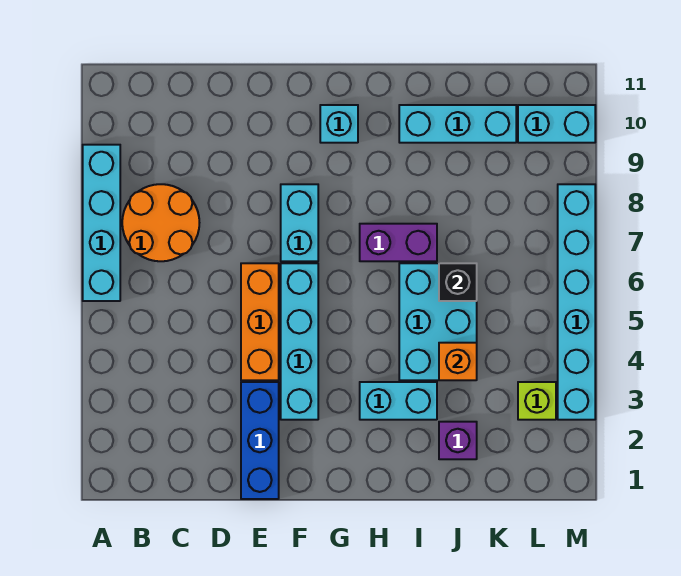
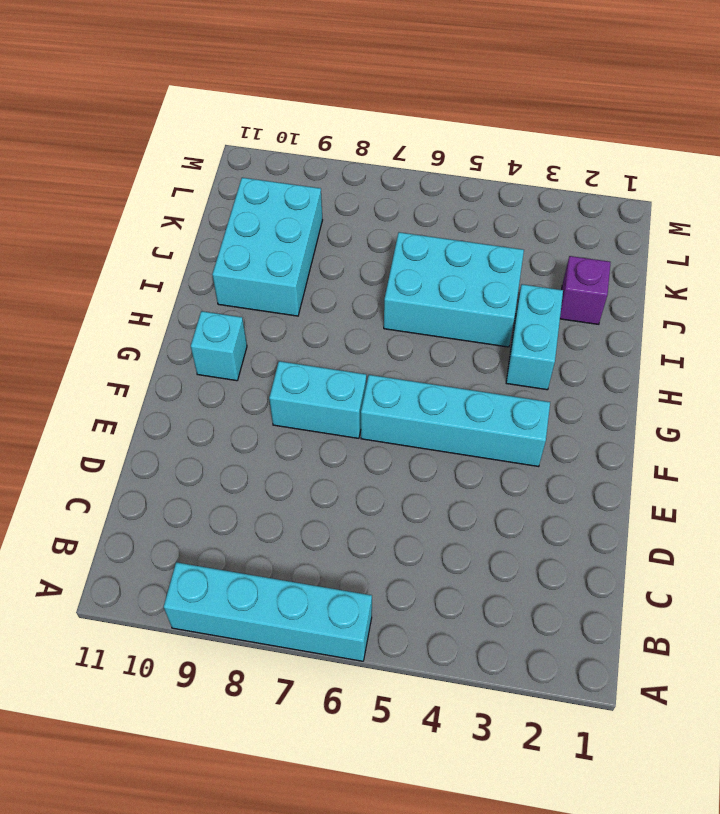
cyan 2x3 brick [212,178,322,316] -> cyan 1x3 brick [399,105,516,143]
none -> orange 2x2 round brick [122,184,199,261]
none -> blue 1x3 brick [241,382,279,499]
none -> orange 1x3 brick [241,263,279,380]

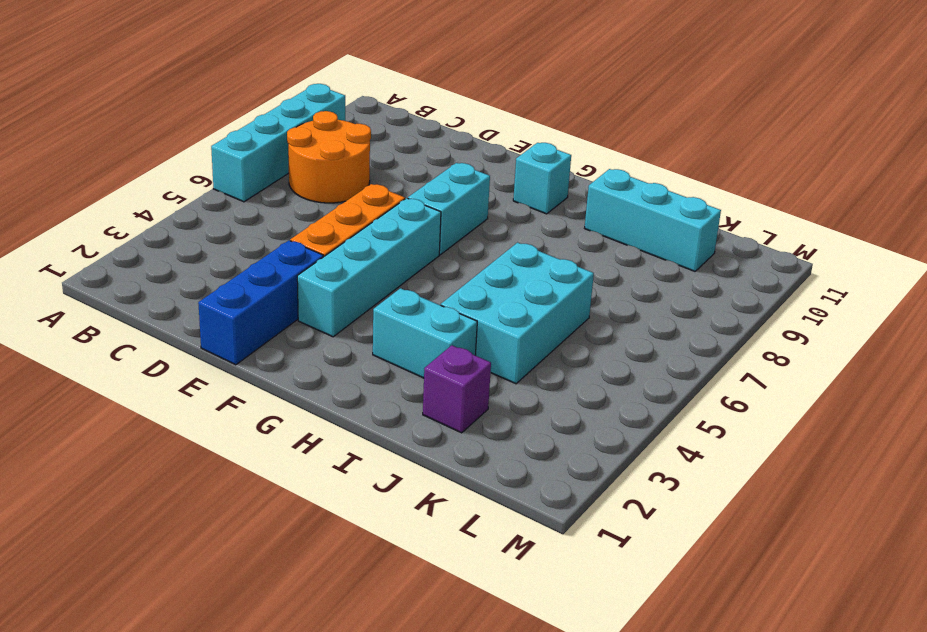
none -> purple 1x2 brick [360,224,437,261]
none -> lime 1x1 brick [518,382,556,420]
none -> cyan 1x2 brick [518,105,595,143]

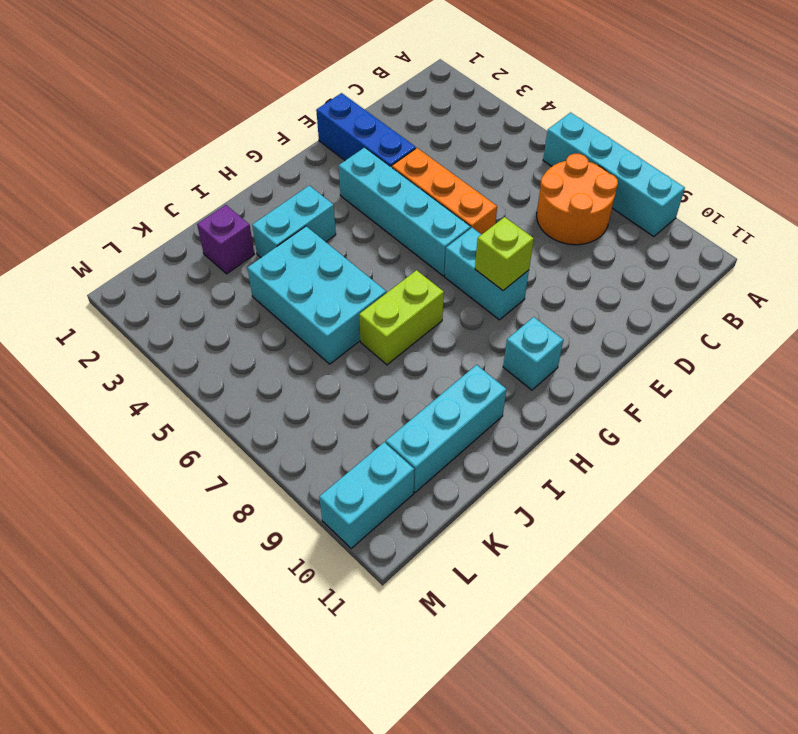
lime 1x1 brick [475,217,534,291] -> lime 1x1 brick moved to [518,382,556,420]
lime 1x2 brick [359,270,444,365] -> purple 1x2 brick [360,224,437,261]
none -> cyan 1x6 brick [558,184,595,420]
none -> orange 1x1 brick [439,343,477,380]
none -> black 1x1 brick [439,263,477,301]

